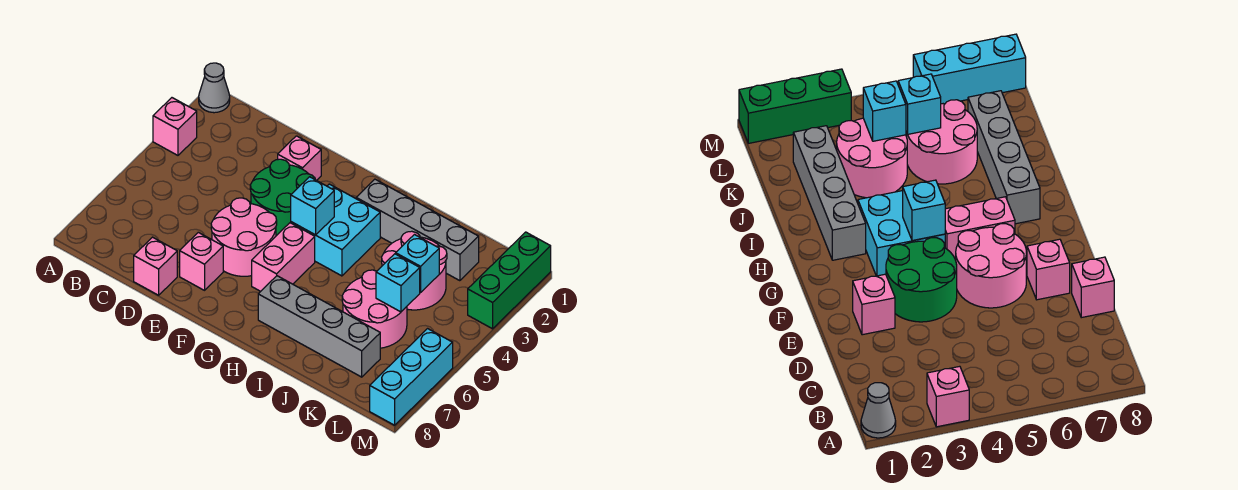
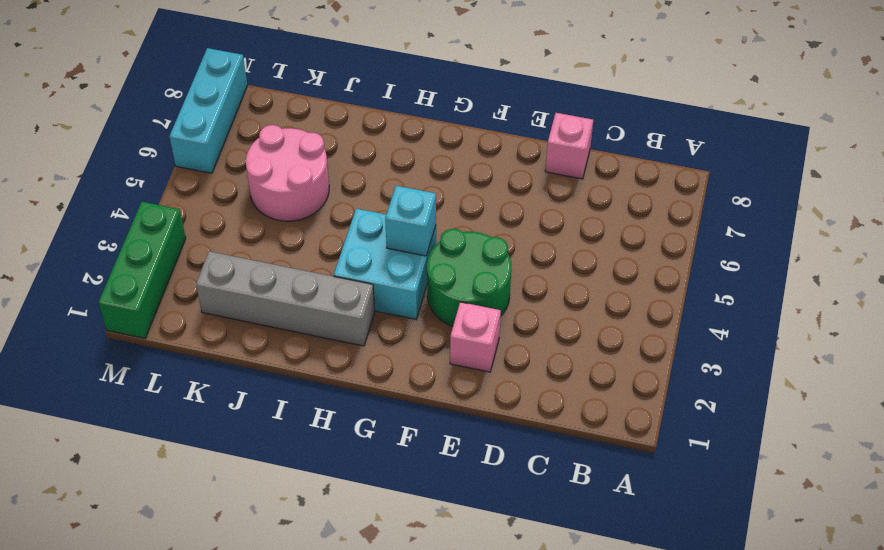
none -> grey 1x1 cone [199,63,230,113]
none -> pink 1x1 brick [153,98,197,155]
none -> pink 2x2 round brick [211,198,277,276]

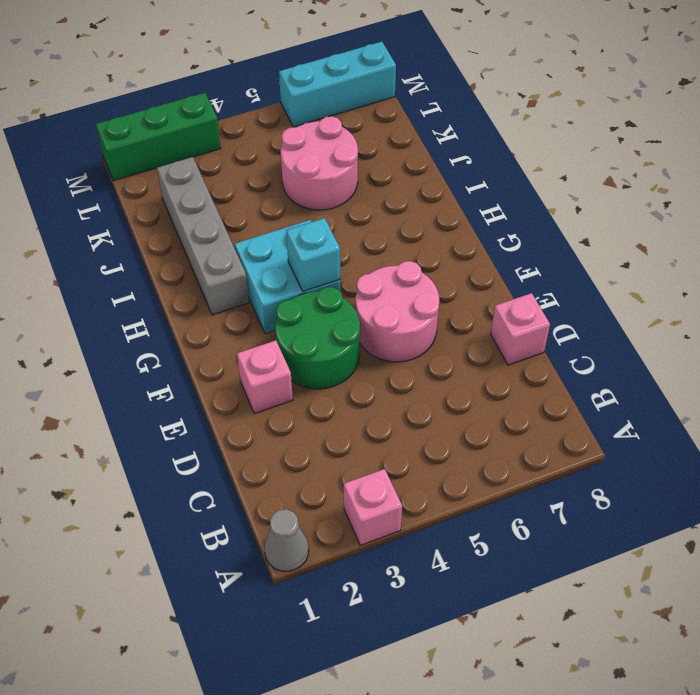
none -> pink 1x1 brick [180,232,223,290]
none -> pink 1x2 brick [252,223,315,291]
none -> grey 1x4 brick [258,276,380,377]

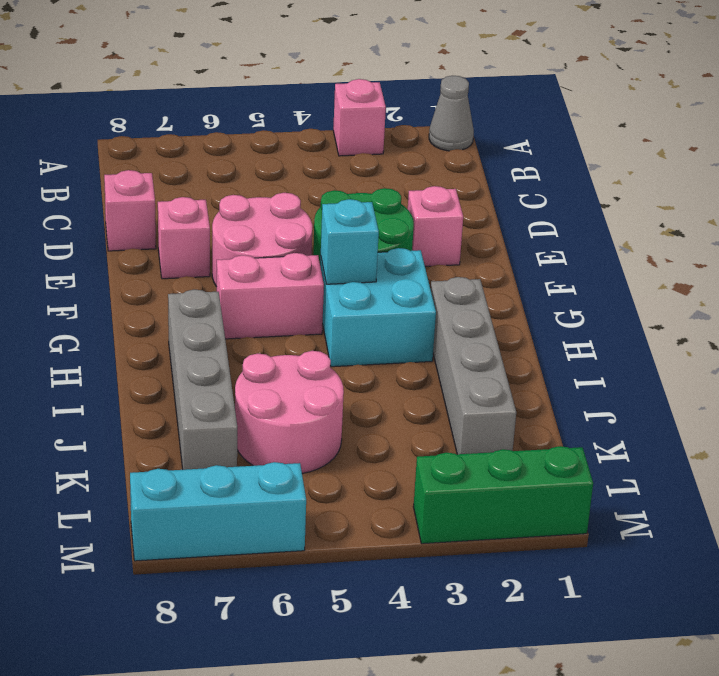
none -> pink 2x2 round brick [382,231,447,310]
none -> cyan 1x1 brick [396,235,439,293]
none -> cyan 1x1 brick [376,254,420,312]

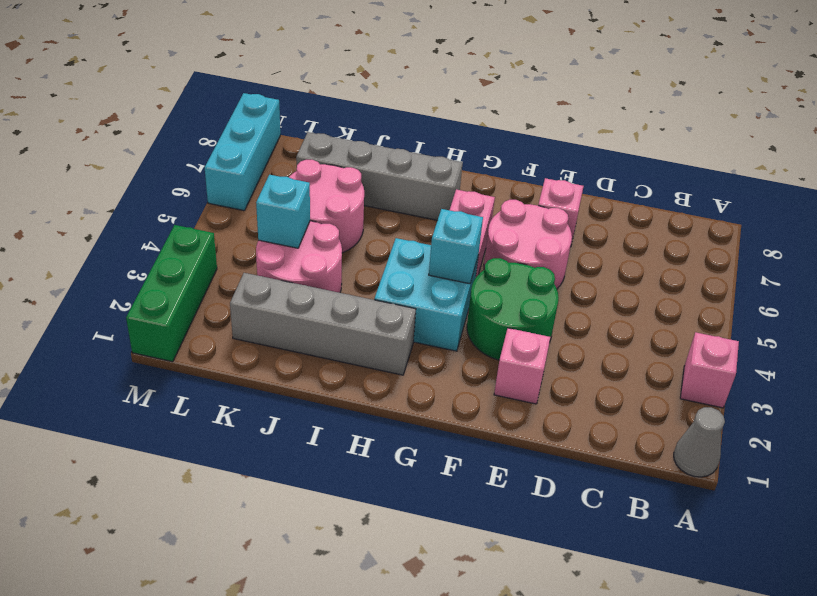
none -> pink 1x1 brick [134,237,177,295]
none -> cyan 1x1 brick [376,254,420,312]

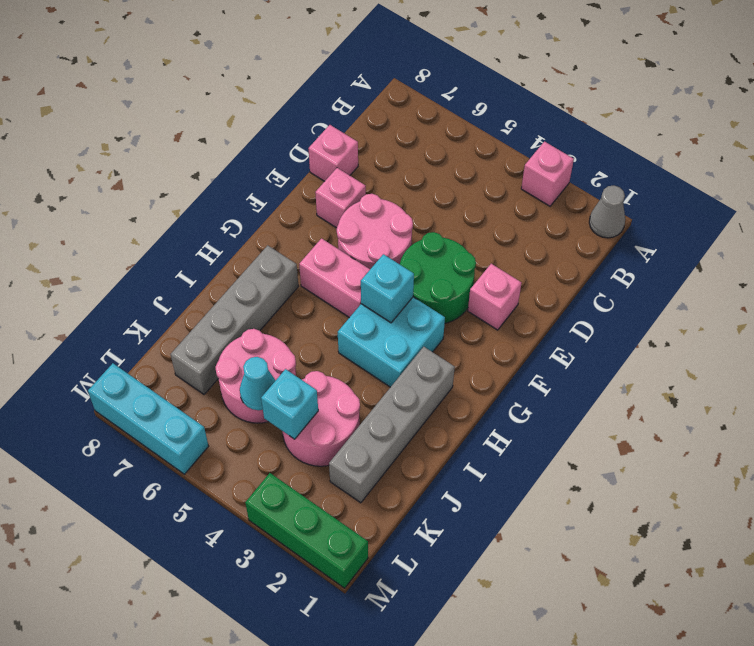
cyan 1x1 cone [240,357,276,410] -> cyan 1x1 brick [376,254,420,312]

